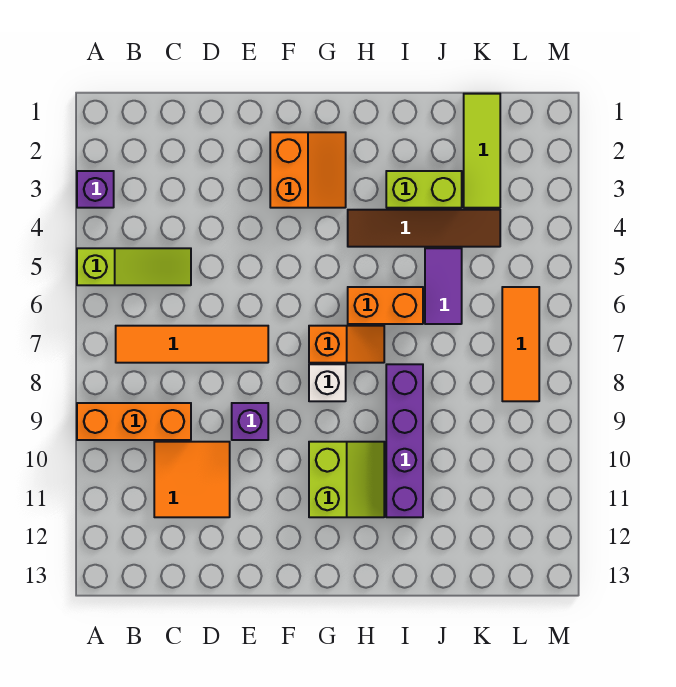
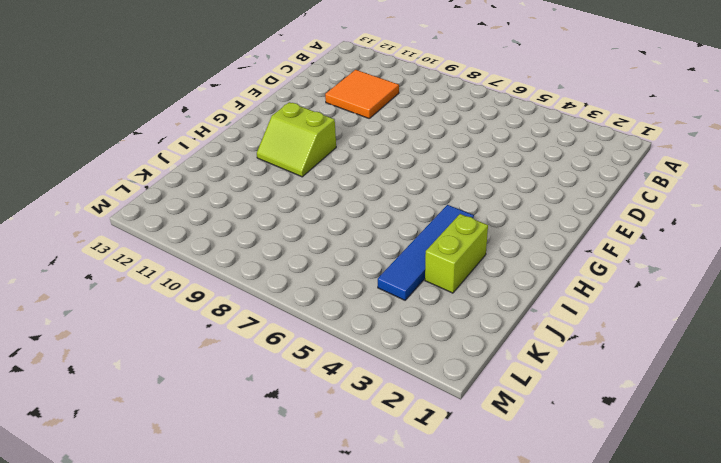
blue 1x4 tile [378,205,474,300] -> brown 1x4 tile [348,210,500,247]
none -> purple 1x1 brick [77,171,114,208]
none -> lime 1x3 slope [77,248,191,285]
none -> orange 1x3 brick [77,403,191,440]

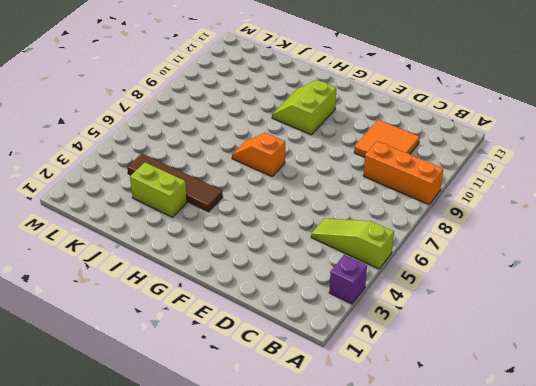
none -> orange 1x4 tile [116,326,268,363]
none -> purple 1x1 brick [232,403,268,440]
none -> orange 2x2 slope [270,132,346,208]

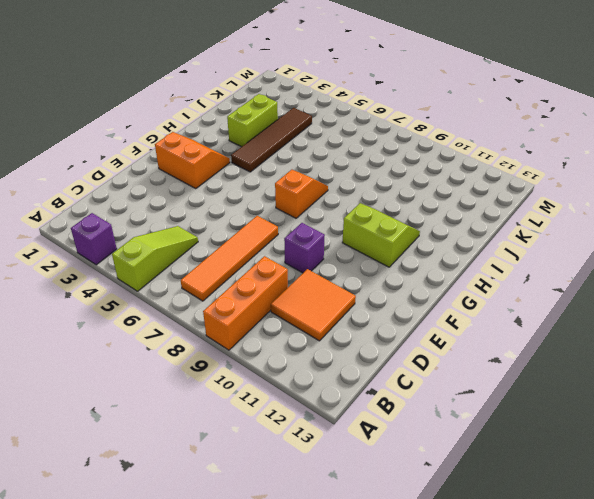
none -> white 1x1 brick [309,364,346,401]
none -> orange 1x2 brick [348,287,423,324]
none -> purple 1x4 brick [386,364,423,517]

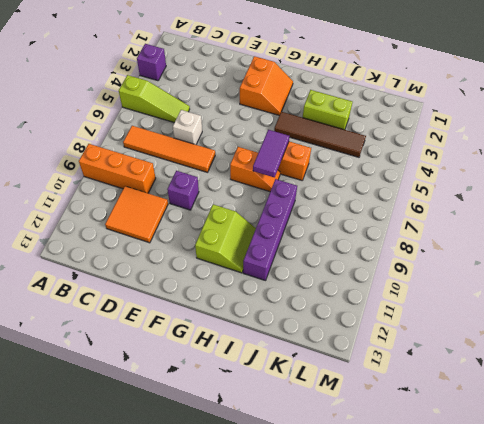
white 1x1 brick [173,110,202,145] -> white 1x1 brick moved to [309,364,346,401]
purple 1x2 tile [253,130,289,177] -> purple 1x2 tile moved to [425,248,462,324]
none -> lime 1x3 tile [464,94,500,208]
none -> orange 1x3 tile [502,287,539,401]

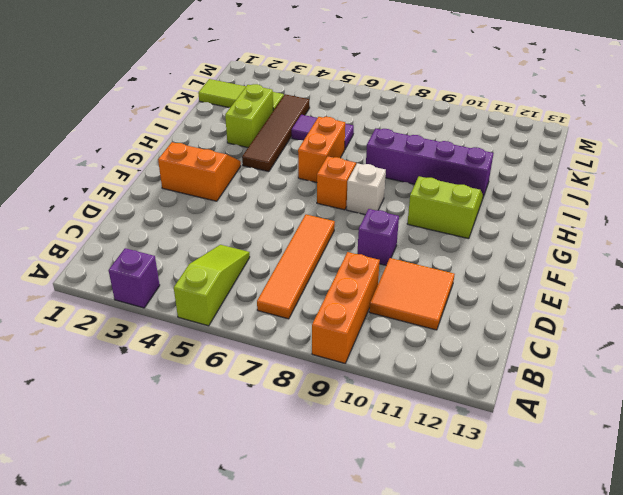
none -> orange 1x3 tile [502,287,539,401]

